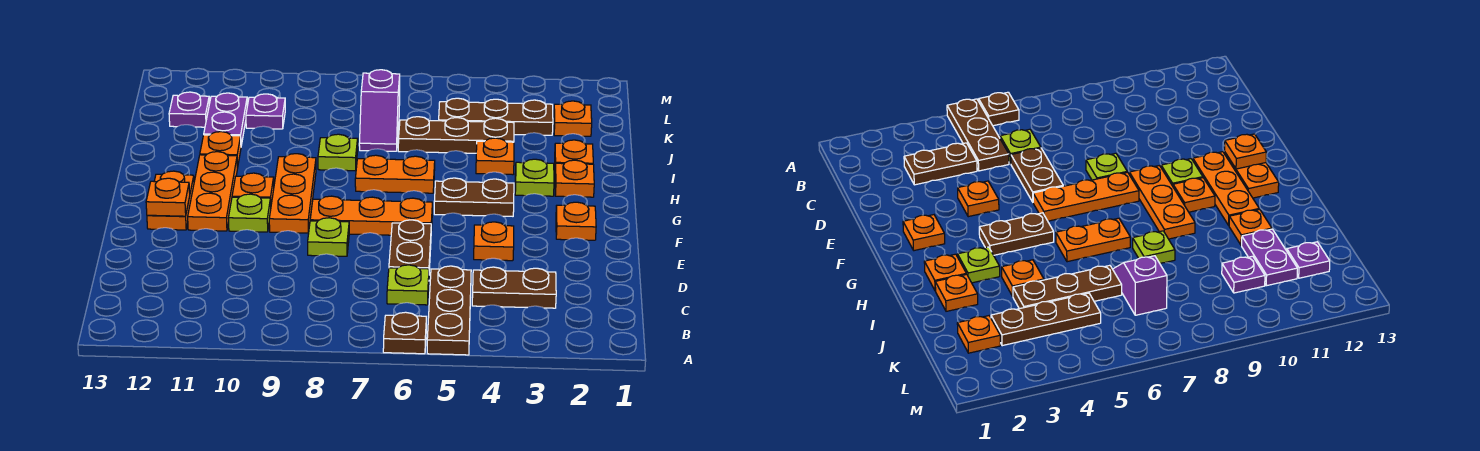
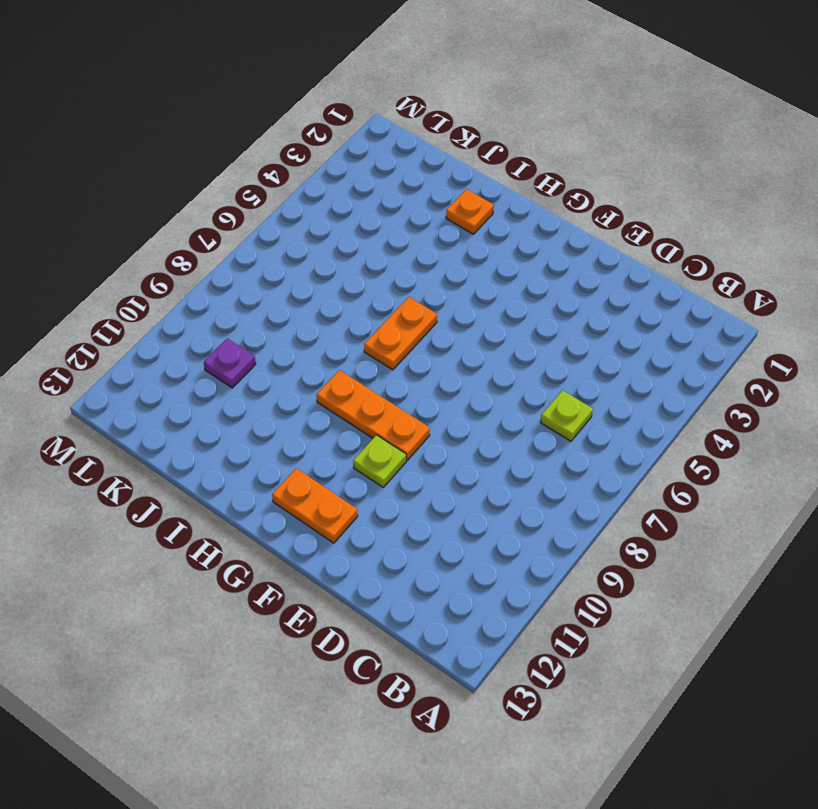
none -> brown 1x3 plate [427,266,471,355]
none -> brown 1x1 plate [383,312,426,354]
none -> brown 1x2 plate [472,267,556,308]
none -> brown 1x2 plate [389,220,431,269]

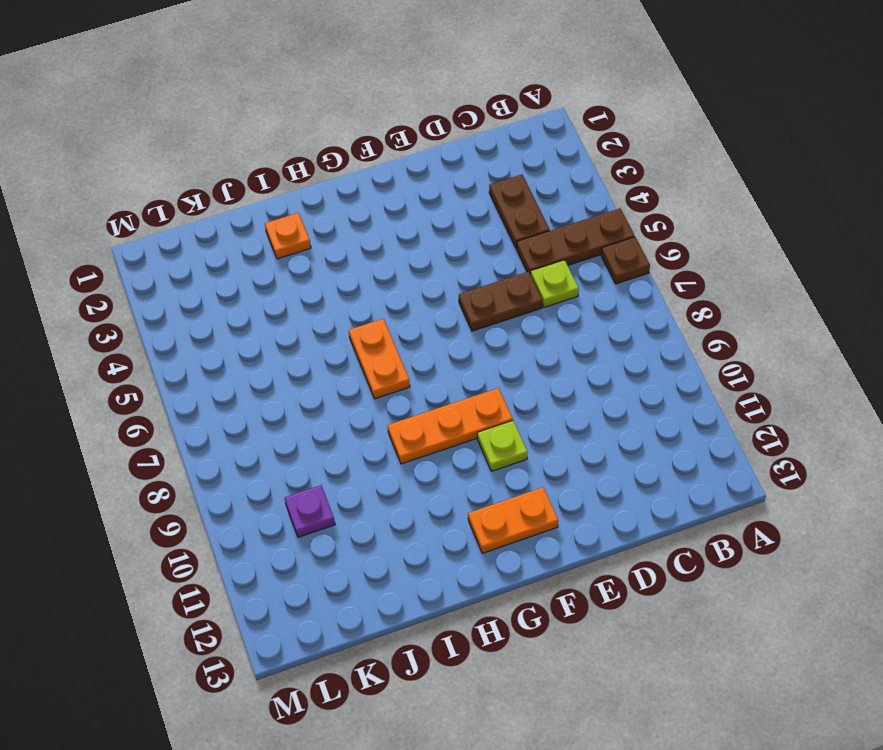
none -> orange 1x1 plate [474,222,514,261]
none -> lime 1x1 plate [308,218,349,256]
none -> orange 1x1 plate [556,202,596,240]
none -> orange 1x3 plate [310,196,432,235]

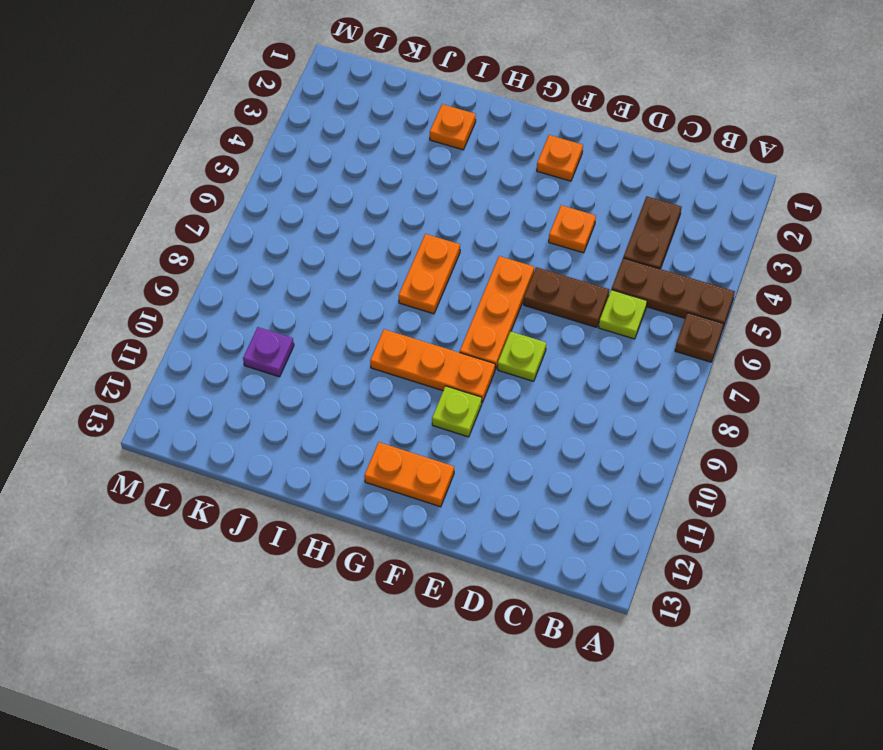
none -> orange 1x3 plate [188,152,238,231]
none -> brown 1x2 plate [434,178,514,216]
none -> orange 1x1 plate [232,173,274,204]
none -> orange 1x1 plate [555,160,594,197]

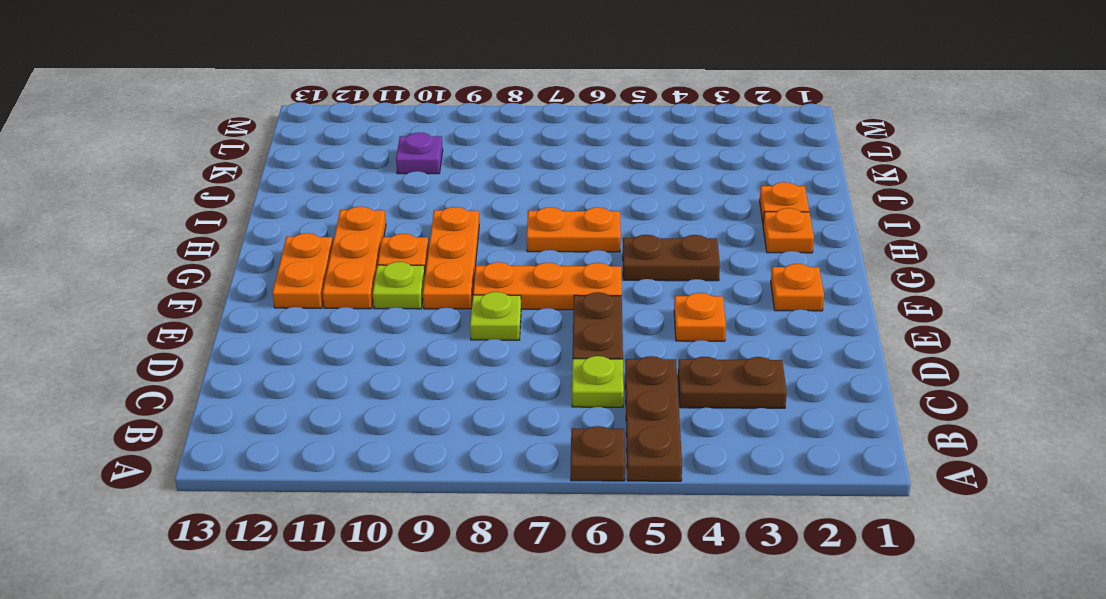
none -> lime 1x1 plate [515,159,554,196]
none -> orange 1x1 plate [476,138,514,175]
none -> lime 1x1 plate [318,134,358,171]
none -> orange 1x1 plate [200,132,241,168]

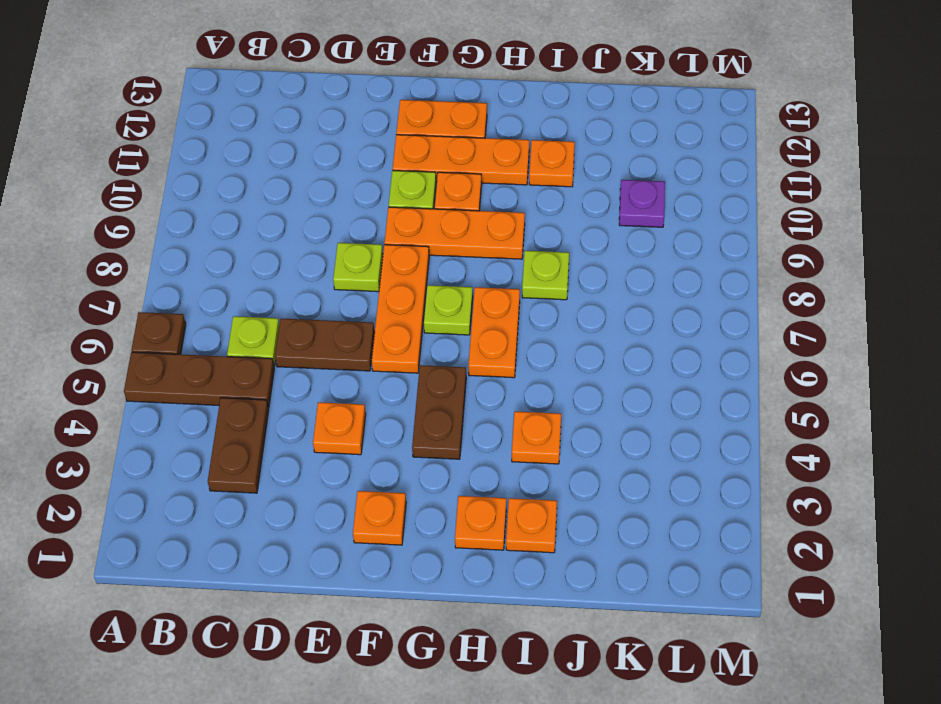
lime 1x1 plate [424,285,473,335] -> lime 1x1 plate moved to [515,159,554,196]
none -> brown 1x3 plate [398,117,514,153]
none -> purple 1x2 slope [359,70,400,151]
none -> purple 1x2 plate [204,93,247,145]
none -> orange 1x1 plate [554,101,592,136]

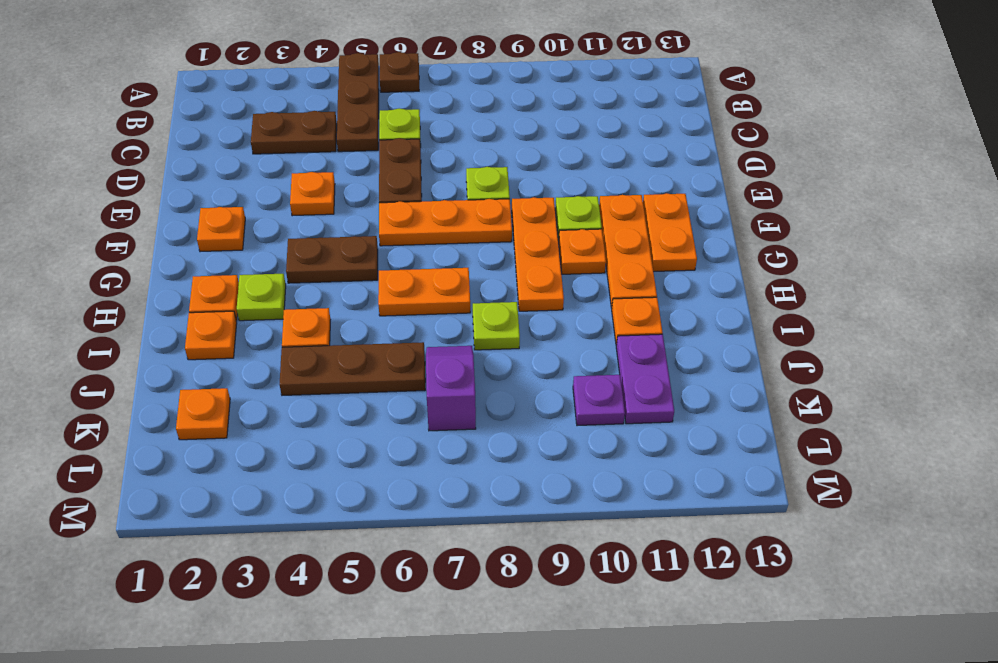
none -> brown 1x3 plate [439,98,553,135]
none -> purple 1x1 plate [169,92,209,127]
none -> orange 1x1 plate [146,178,190,216]

